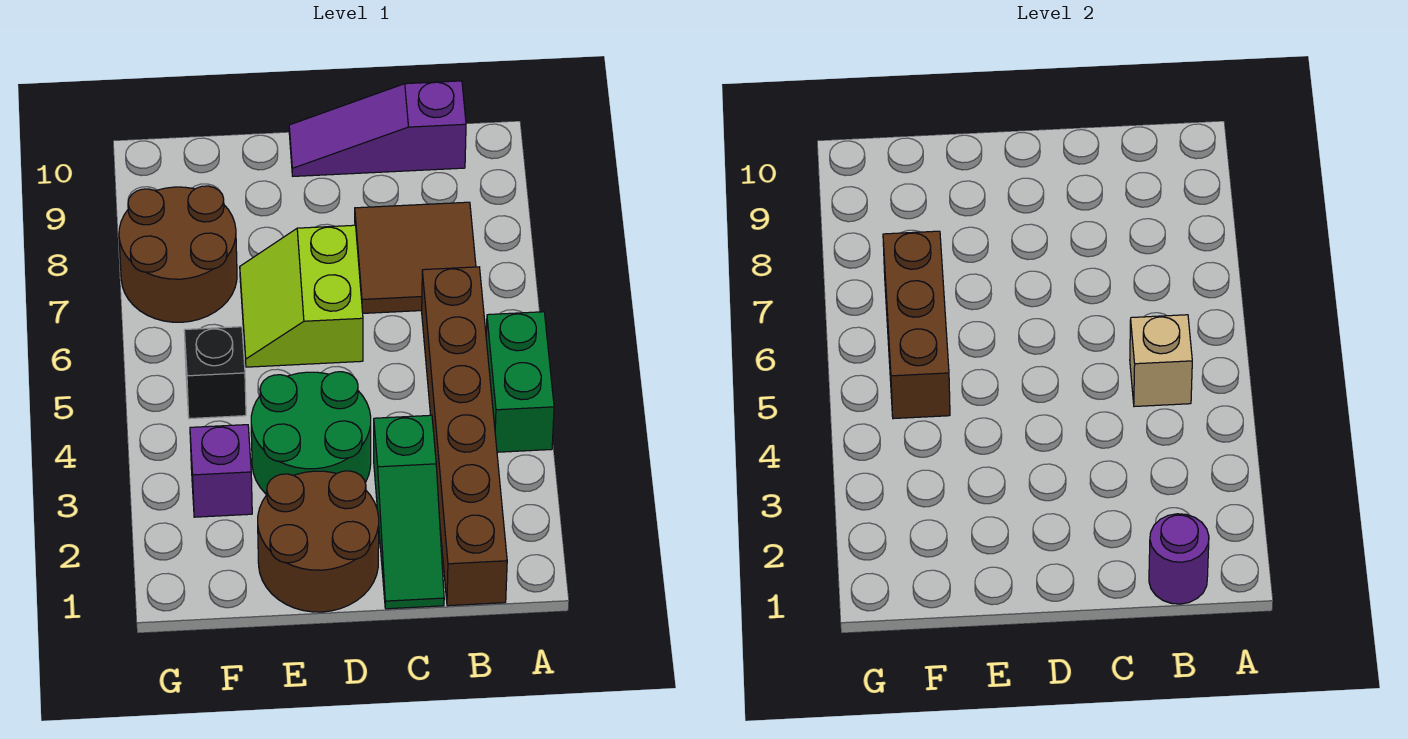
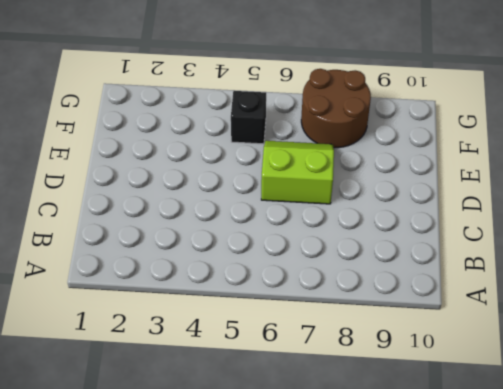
none -> green 1x2 brick [486,312,554,452]
none -> brown 1x6 brick [422,267,507,606]
none -> brown 2x2 tile [355,202,476,313]

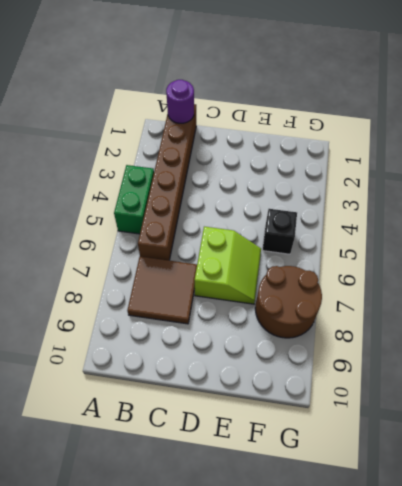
none -> purple 1x3 slope [289,81,466,176]
none -> green 1x3 slope [374,415,444,609]
none -> brown 2x2 round brick [258,471,379,612]

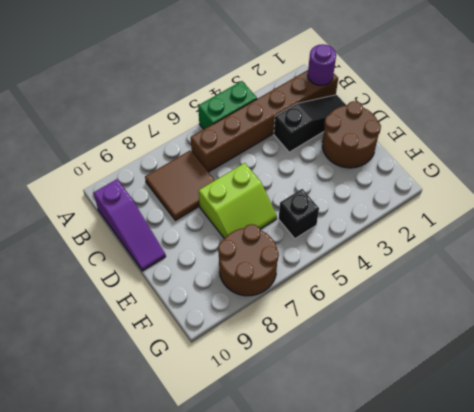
black 1x3 slope [274,95,346,152] -> green 1x3 slope [374,415,444,609]
none -> green 2x2 round brick [251,372,371,495]
none -> purple 1x1 brick [190,425,252,517]
none -> tan 1x1 brick [1130,315,1192,407]

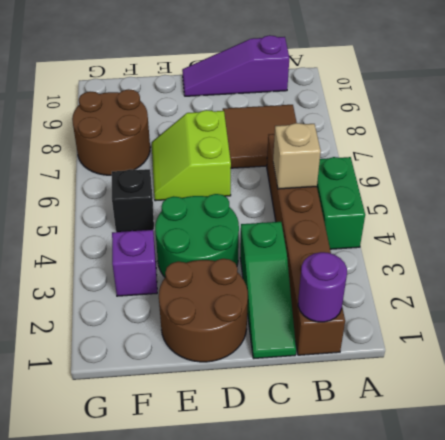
none -> brown 1x3 brick [883,231,950,419]

